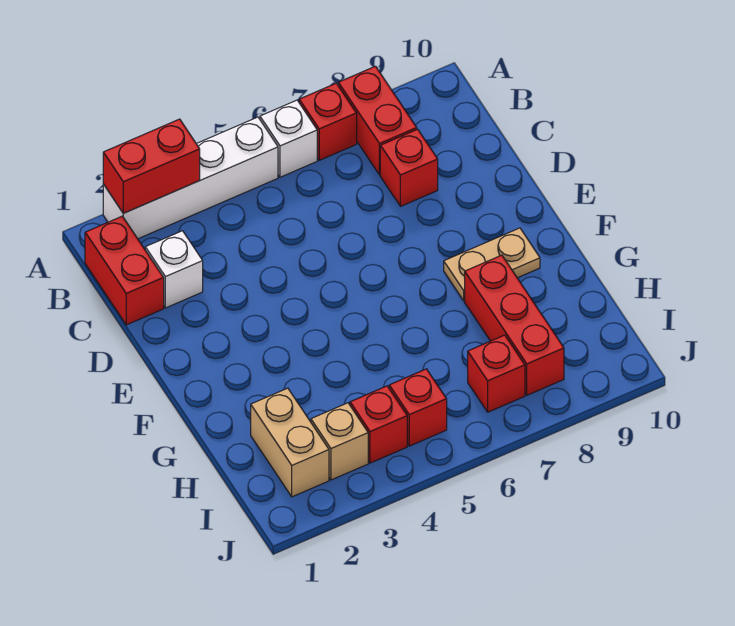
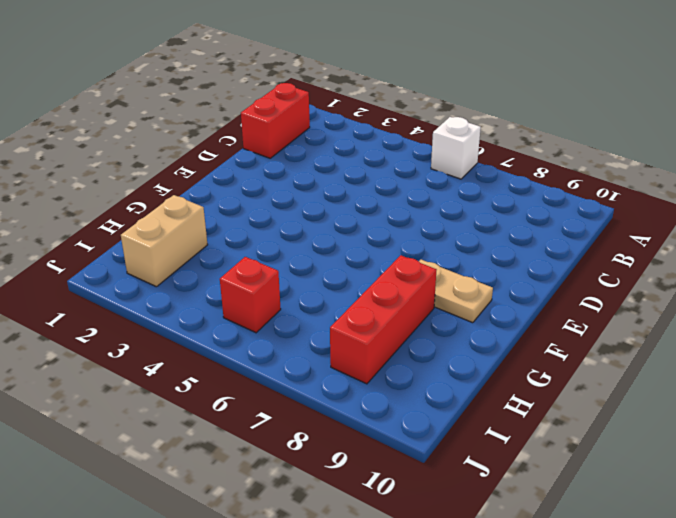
none -> white 1x4 brick [103,117,278,239]
none -> red 1x1 brick [299,83,357,160]
none -> red 1x2 brick [338,66,417,175]

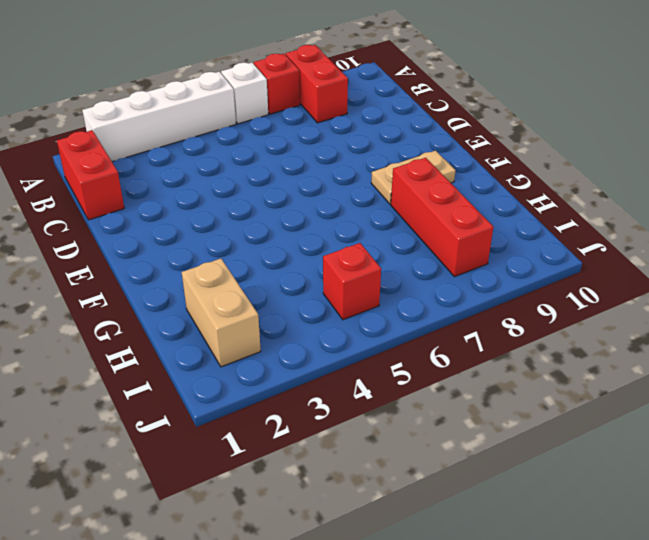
none -> white 1x1 brick [145,231,203,308]
none -> red 1x1 brick [380,129,438,206]
none -> tan 1x1 brick [311,403,368,480]

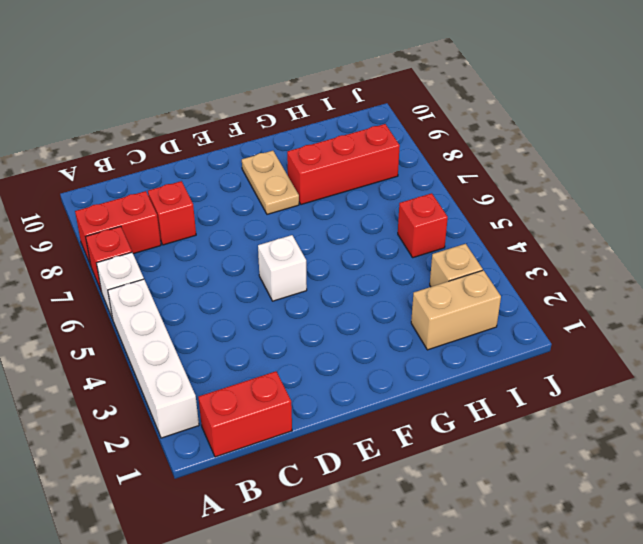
white 1x1 brick [258,235,307,301] -> white 1x1 brick moved to [145,231,203,308]
none -> red 1x1 brick [350,386,407,463]
none -> red 1x1 brick [468,335,525,412]
none -> red 1x2 brick [103,119,200,213]

